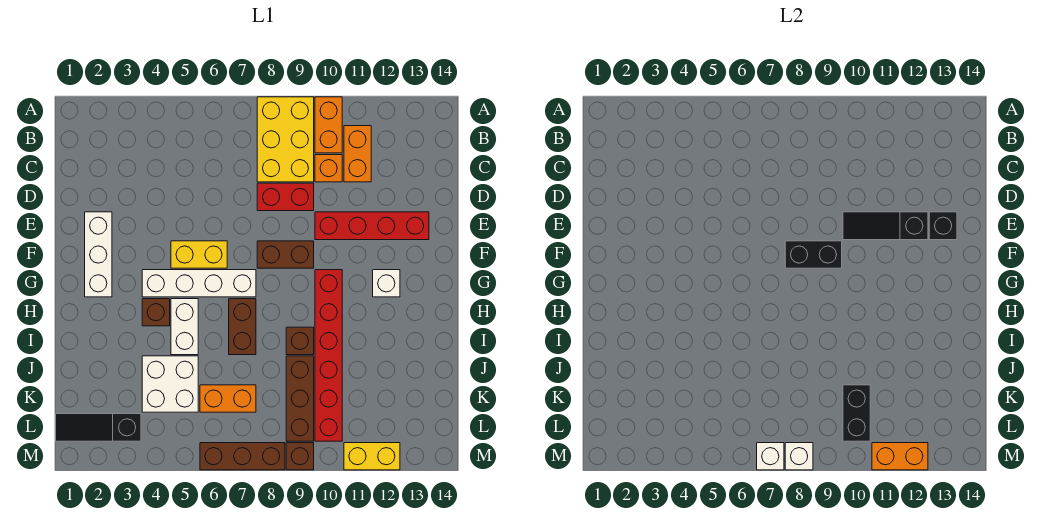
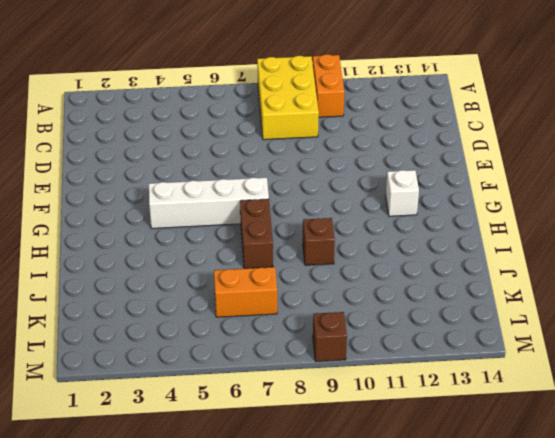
none -> orange 1x2 brick [344,126,371,182]
none -> orange 1x1 brick [315,155,342,182]
none -> red 1x2 brick [257,183,314,211]
none -> white 1x3 brick [85,212,112,297]

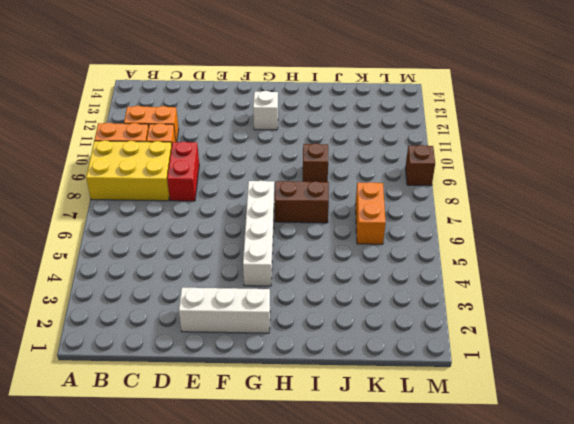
none -> red 1x4 brick [315,212,429,240]
none -> yellow 1x2 brick [171,241,227,268]
none -> brown 1x2 brick [257,241,314,268]
none -> red 1x6 brick [315,270,342,441]

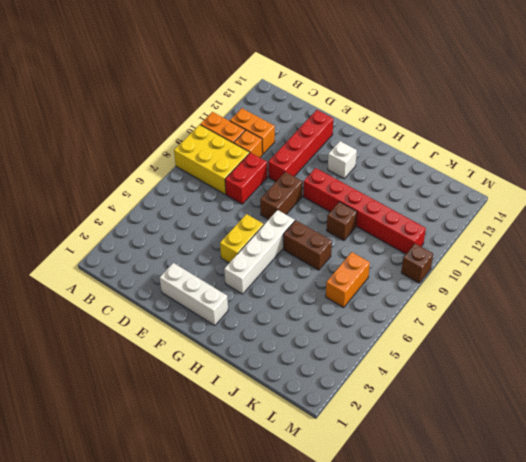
none -> brown 1x1 brick [142,299,170,326]
none -> white 1x2 brick [171,299,198,355]
none -> white 2x2 brick [142,356,198,412]
none -> brown 1x3 brick [286,356,314,441]

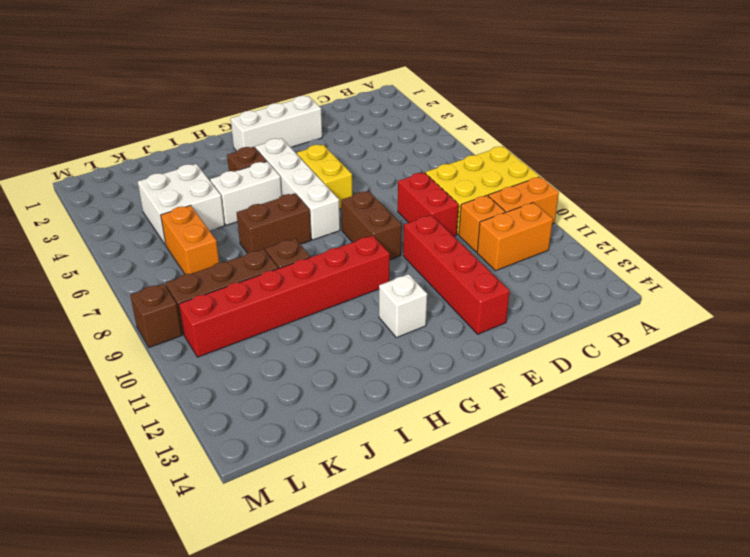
none -> black 1x3 slope [56,414,141,441]
none -> brown 1x3 brick [200,443,285,470]
none -> yellow 1x2 brick [344,443,400,470]
none -> black 1x3 slope [843,212,928,240]

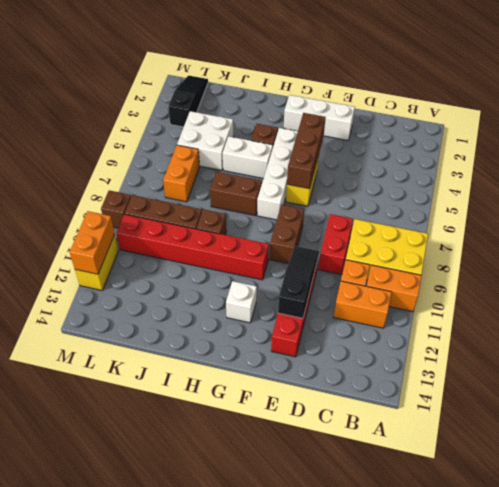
brown 1x3 brick [287,113,326,189] -> brown 1x3 brick moved to [200,443,285,470]
none -> black 1x1 brick [929,212,957,240]
none -> black 1x2 brick [785,241,842,268]
none -> black 1x2 brick [843,385,870,441]
none -> white 1x1 brick [757,443,784,470]

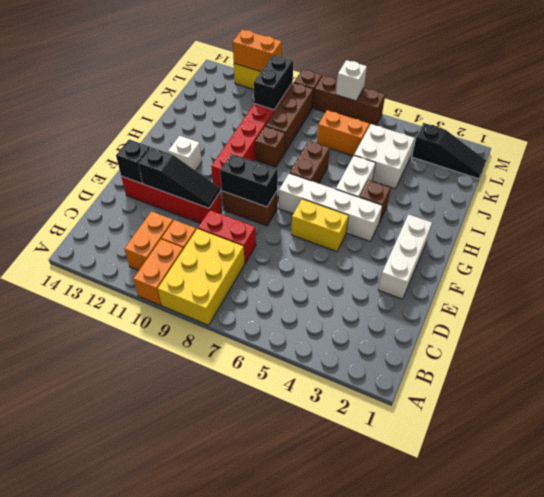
none -> white 1x1 brick [785,443,813,470]

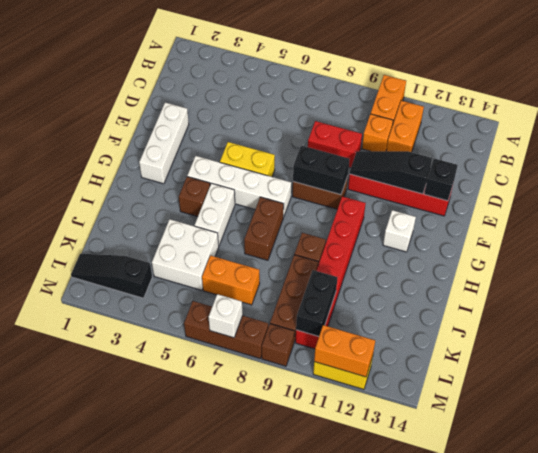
none -> yellow 2x3 brick [257,97,314,182]
none -> white 1x1 brick [785,443,813,470]

